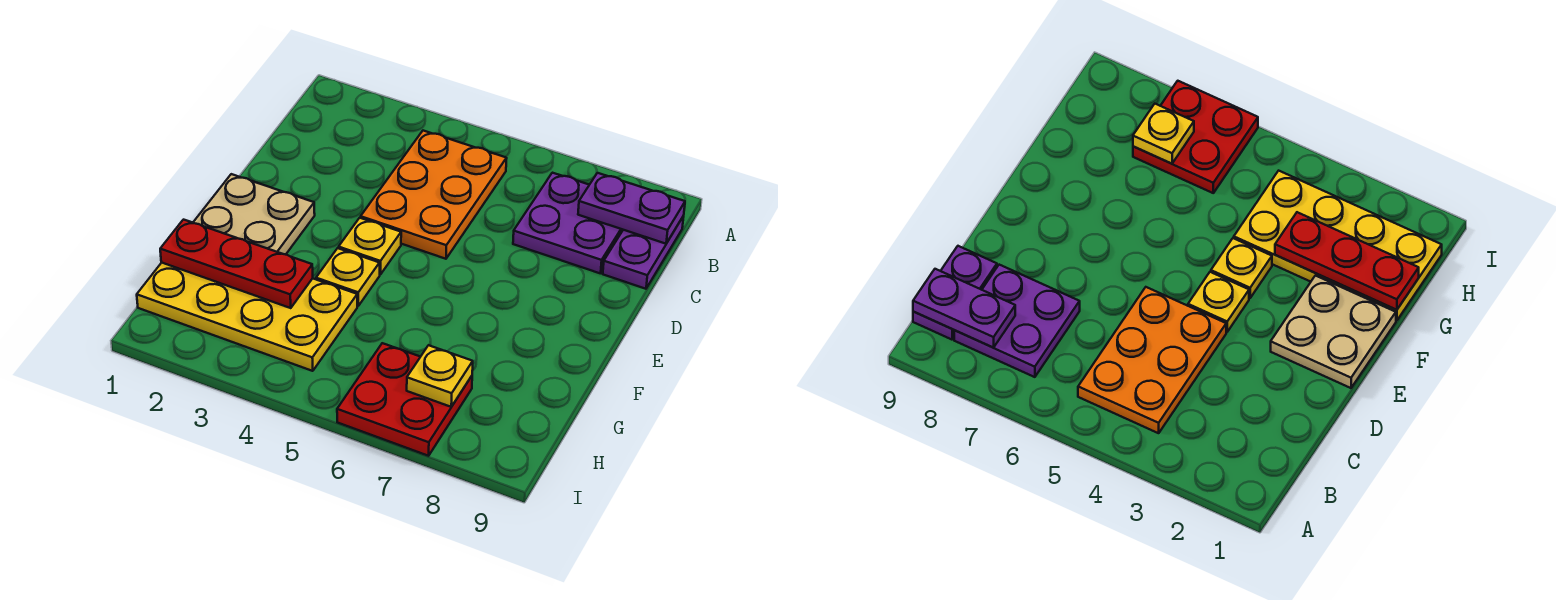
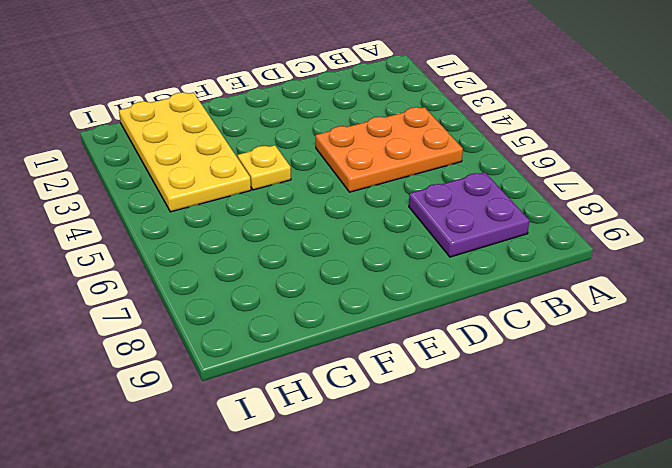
none -> purple 1x2 plate [603,216,684,289]
none -> tan 2x2 plate [193,174,315,255]

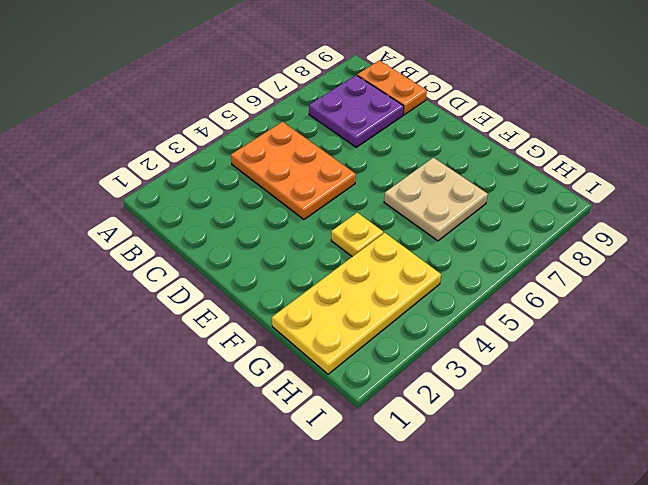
orange 1x2 plate [357,60,427,115] -> purple 1x2 plate [603,216,684,289]
tan 2x2 plate [384,158,488,241] -> tan 2x2 plate moved to [193,174,315,255]
none -> yellow 1x1 plate [339,218,401,275]
none -> red 2x2 plate [337,343,472,456]

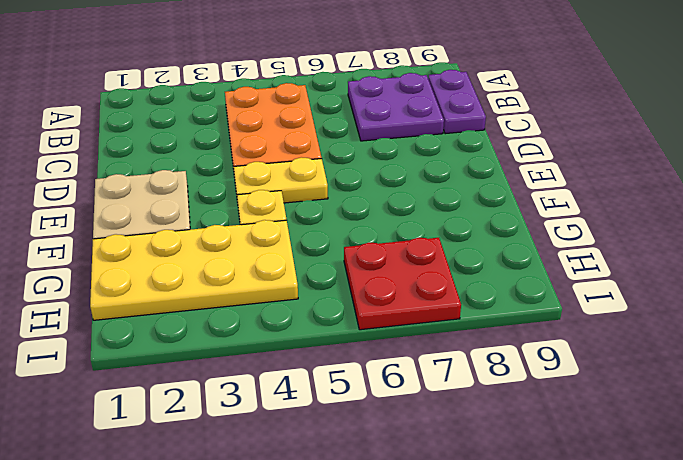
yellow 1x2 plate [234,157,328,203] -> yellow 1x1 plate [339,218,401,275]
none -> purple 1x2 plate [578,173,685,244]
none -> red 1x3 plate [160,220,313,308]

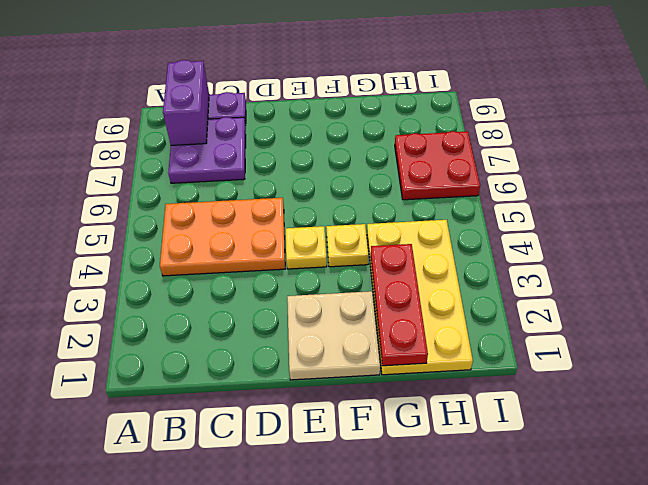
purple 1x2 brick [163,60,209,145] -> purple 1x2 plate [578,173,685,244]
none -> yellow 1x1 plate [407,345,473,407]

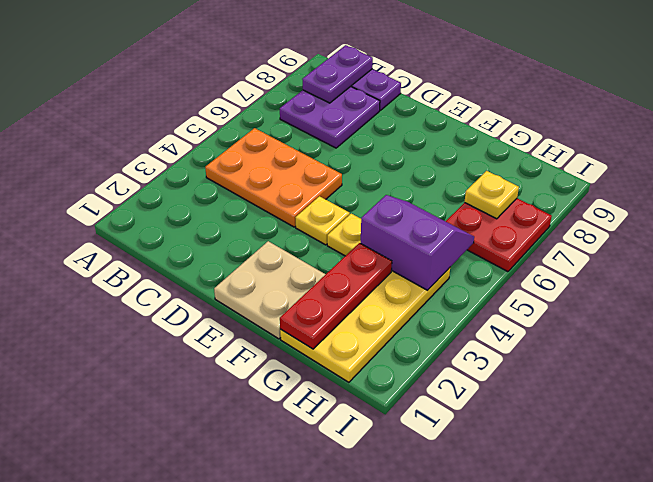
purple 2x2 slope [361,195,474,290] -> none

